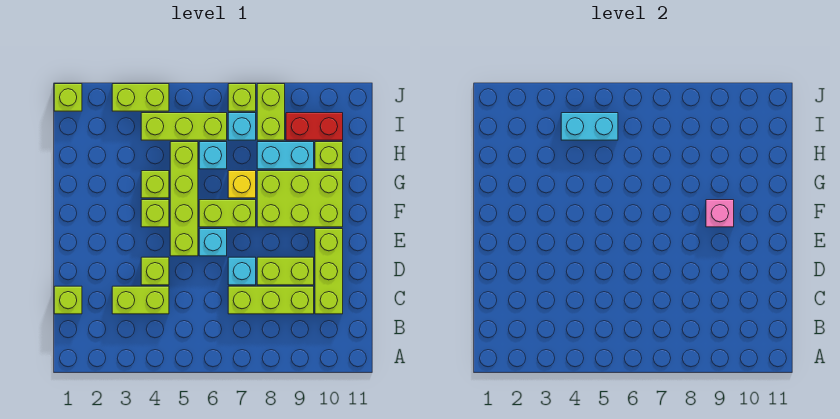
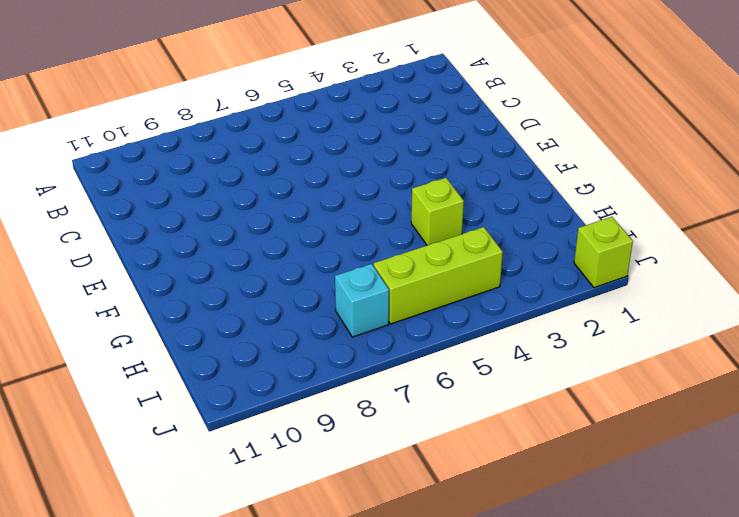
none -> lime 1x1 brick [54,286,82,314]
none -> lime 1x2 brick [112,286,169,314]
none -> lime 1x3 brick [228,286,314,314]

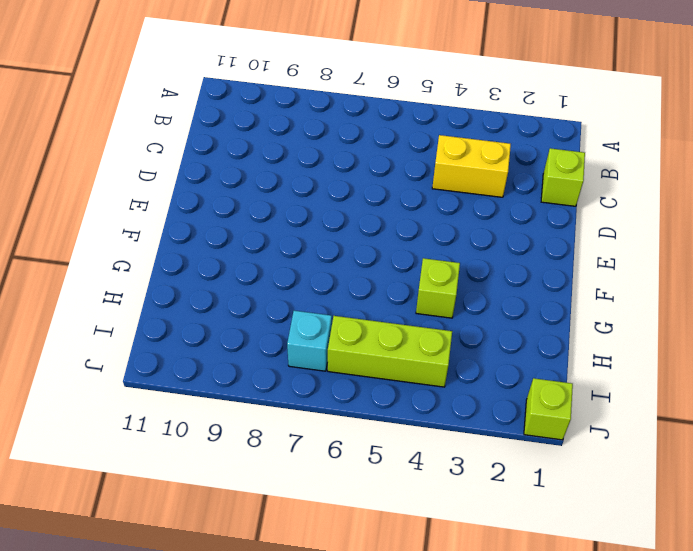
yellow 1x2 brick [432,135,511,197] -> lime 1x2 brick [112,286,169,314]
none -> lime 1x3 brick [228,286,314,314]
none -> lime 1x3 brick [315,229,343,314]
none -> lime 1x1 brick [141,257,169,285]

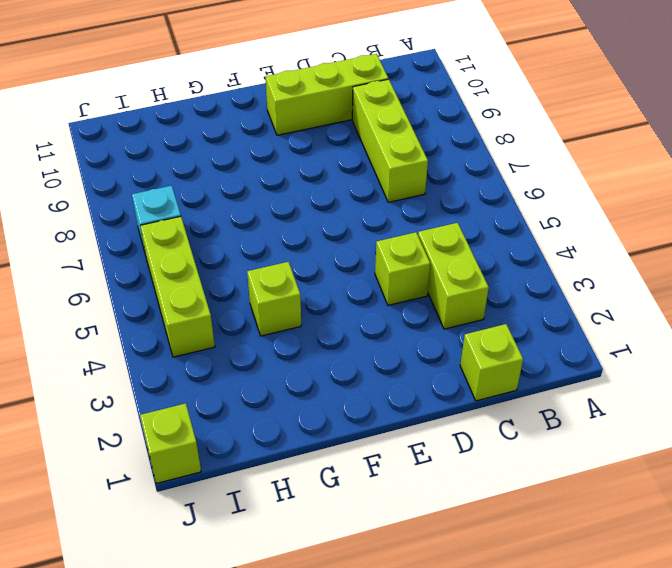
none -> cyan 1x1 brick [228,257,256,285]
none -> lime 1x2 brick [257,257,314,285]
none -> lime 1x4 brick [170,142,198,256]

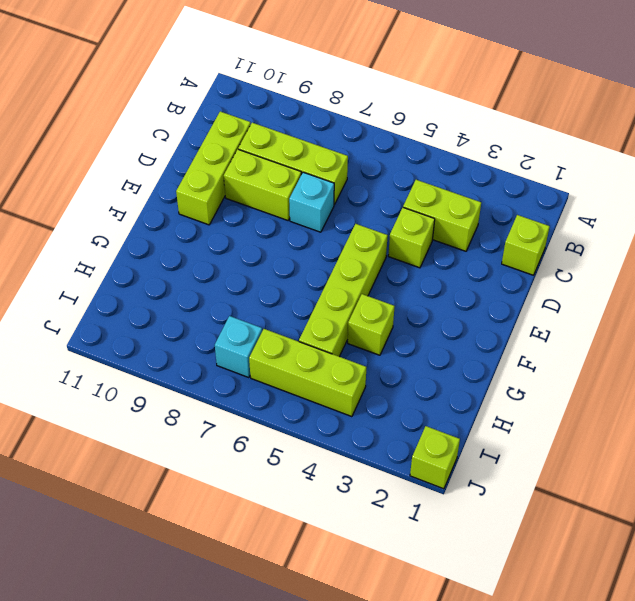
none -> cyan 1x1 brick [199,229,227,256]
none -> lime 1x1 brick [141,200,169,227]
none -> lime 1x2 brick [199,200,256,227]

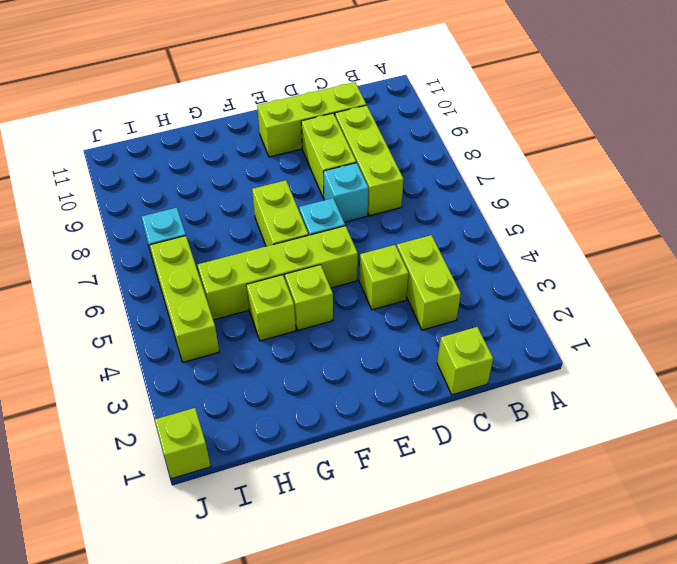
none -> lime 2x3 brick [257,171,343,227]
none -> yellow 1x1 brick [228,171,256,198]
none -> cyan 1x1 brick [199,142,227,169]

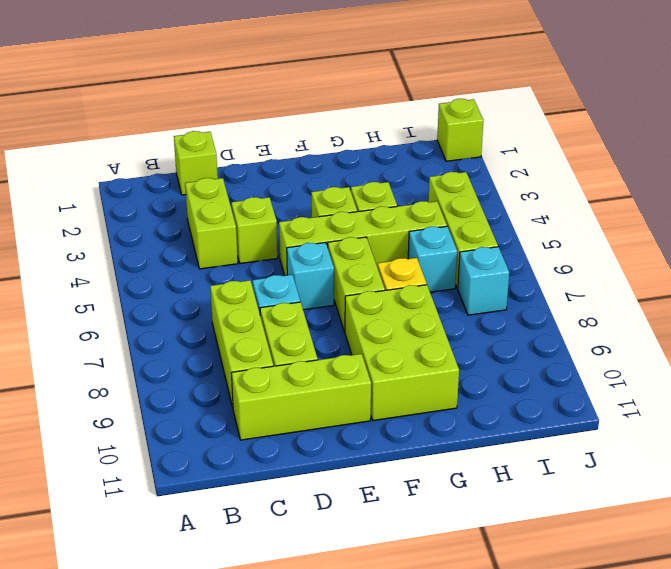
none -> cyan 1x2 brick [257,142,314,169]
none -> lime 1x1 brick [315,142,343,169]
none -> lime 1x2 brick [257,84,285,140]

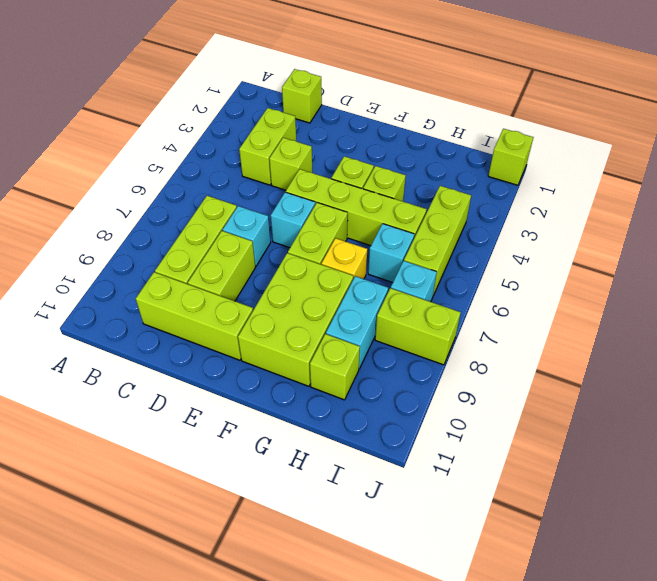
none -> red 1x2 brick [286,113,343,140]
none -> lime 1x2 brick [112,84,169,111]
none -> lime 1x1 brick [228,84,256,111]

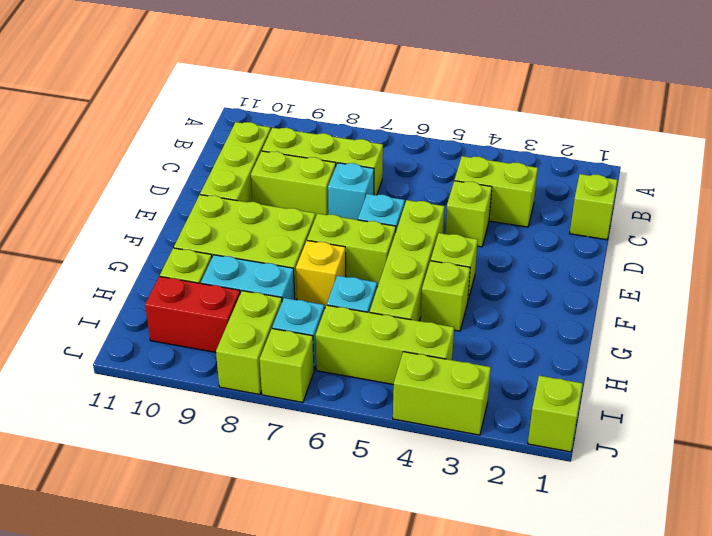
none -> pink 1x1 brick [706,200,734,227]
none -> cyan 1x2 brick [561,113,618,140]

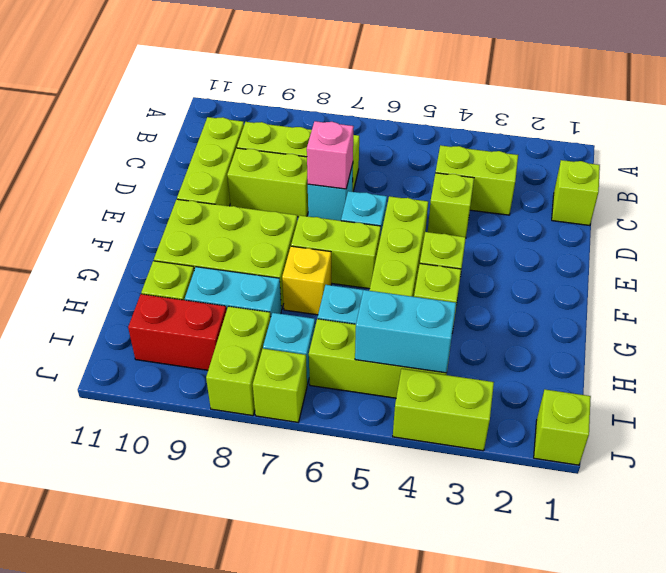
pink 1x1 brick [307,121,354,189] -> pink 1x1 brick moved to [706,200,734,227]

